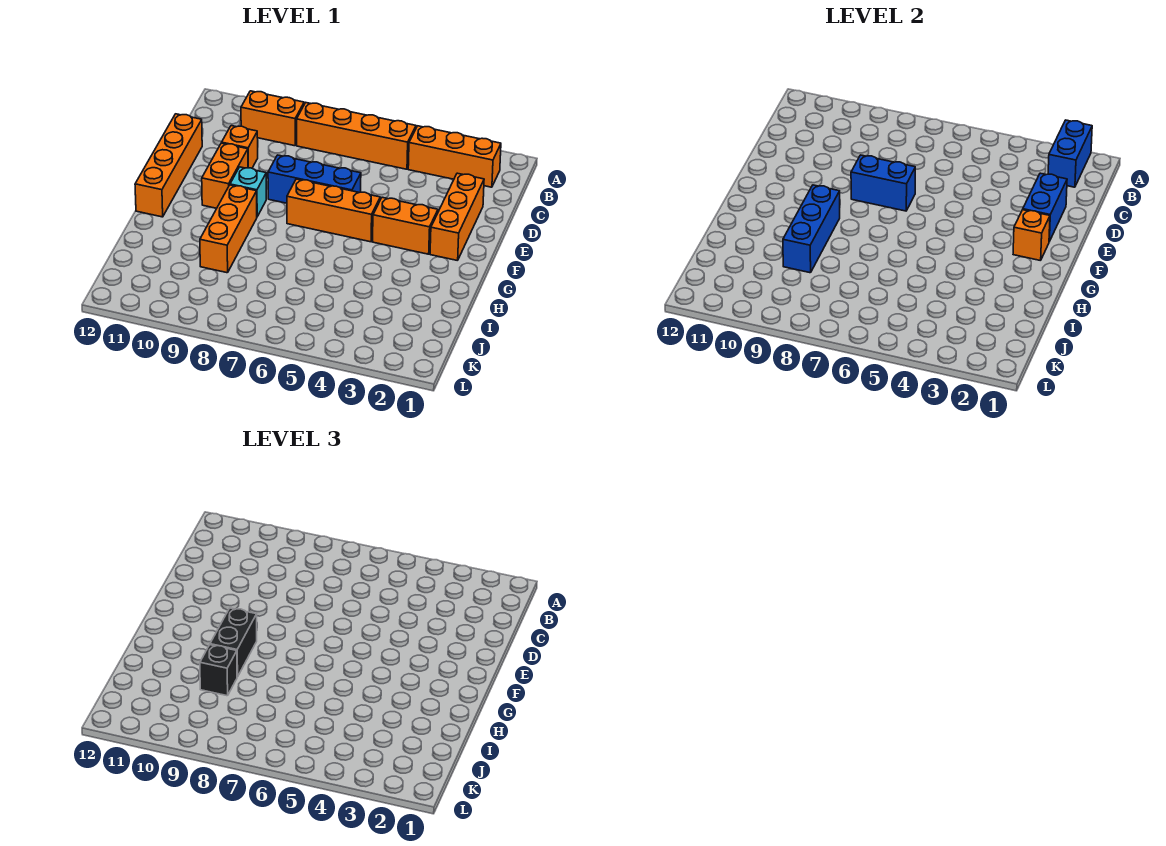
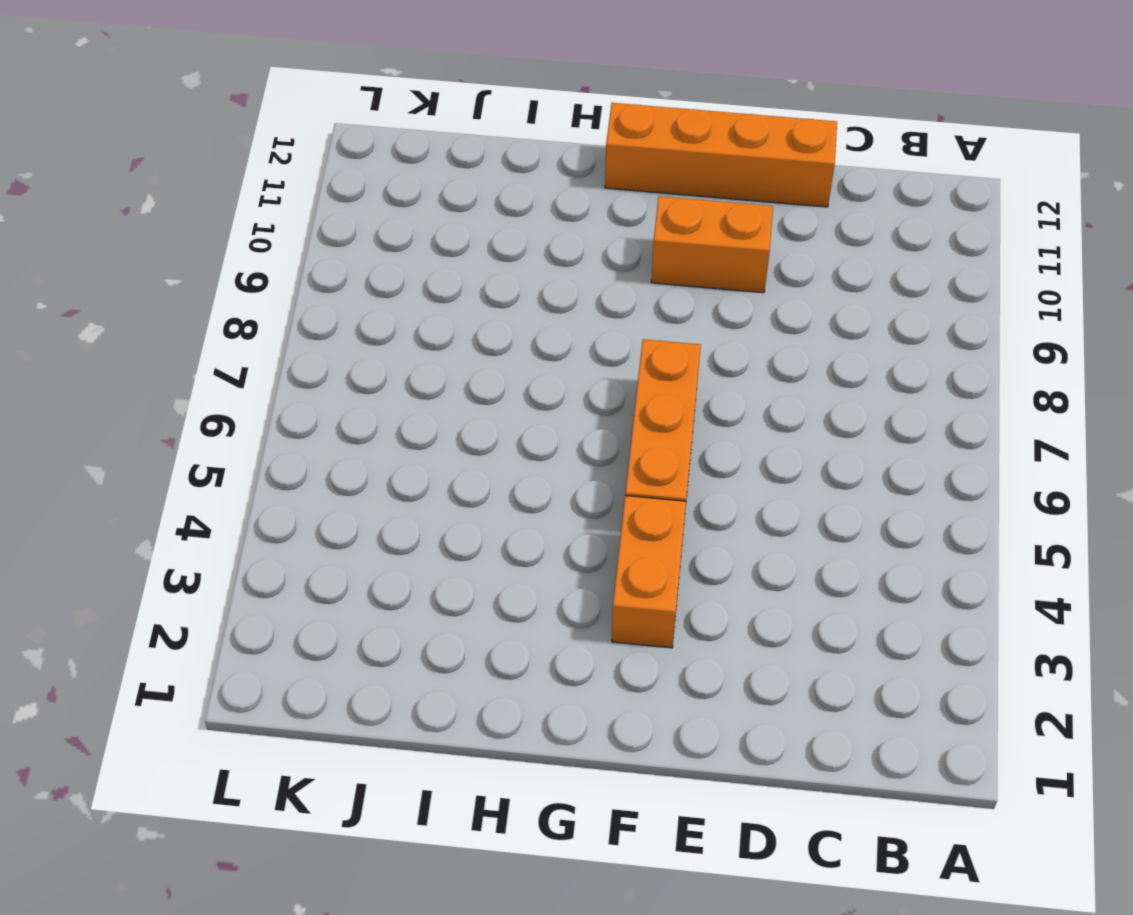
none -> orange 1x3 brick [408,126,501,187]
none -> orange 1x4 brick [297,103,416,169]
none -> orange 1x2 brick [241,91,304,146]

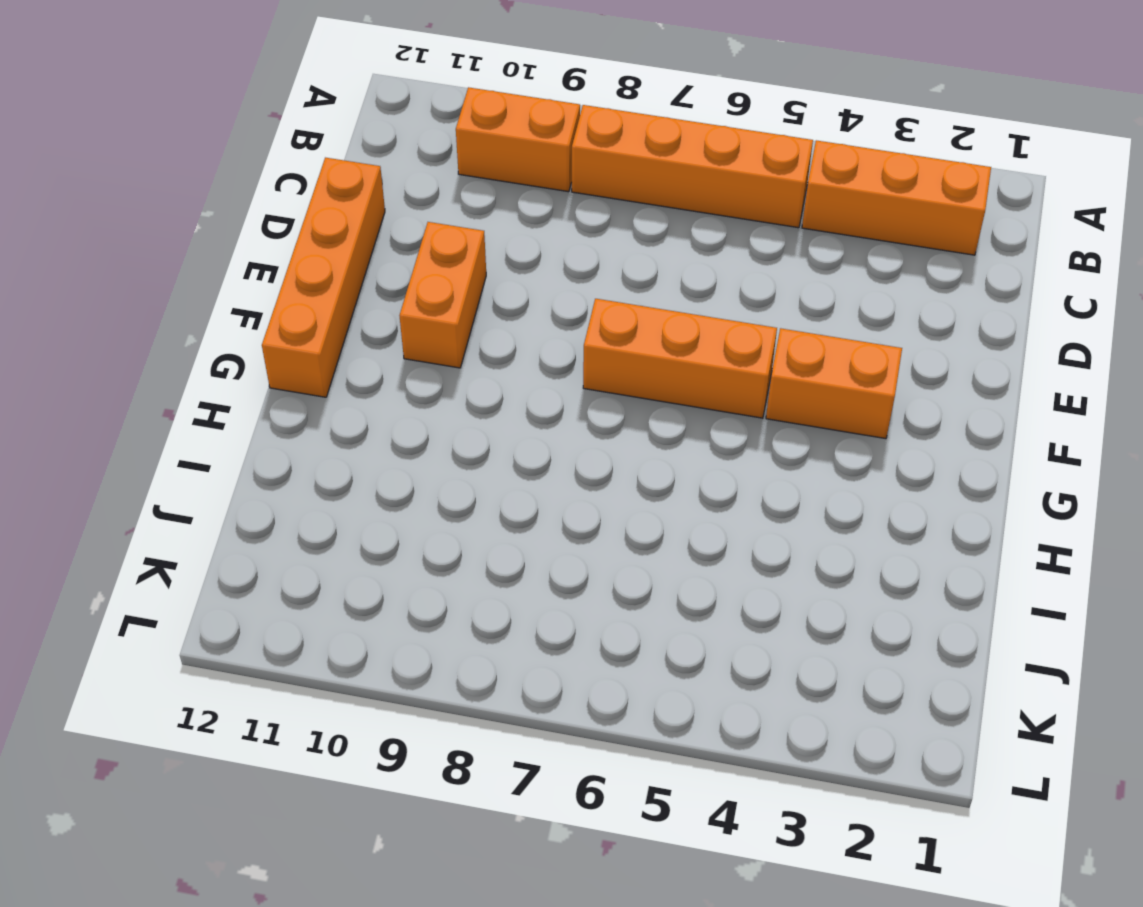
none -> orange 1x3 brick [430,173,484,261]
none -> orange 1x1 brick [222,126,258,168]
none -> blue 1x3 brick [268,155,361,203]

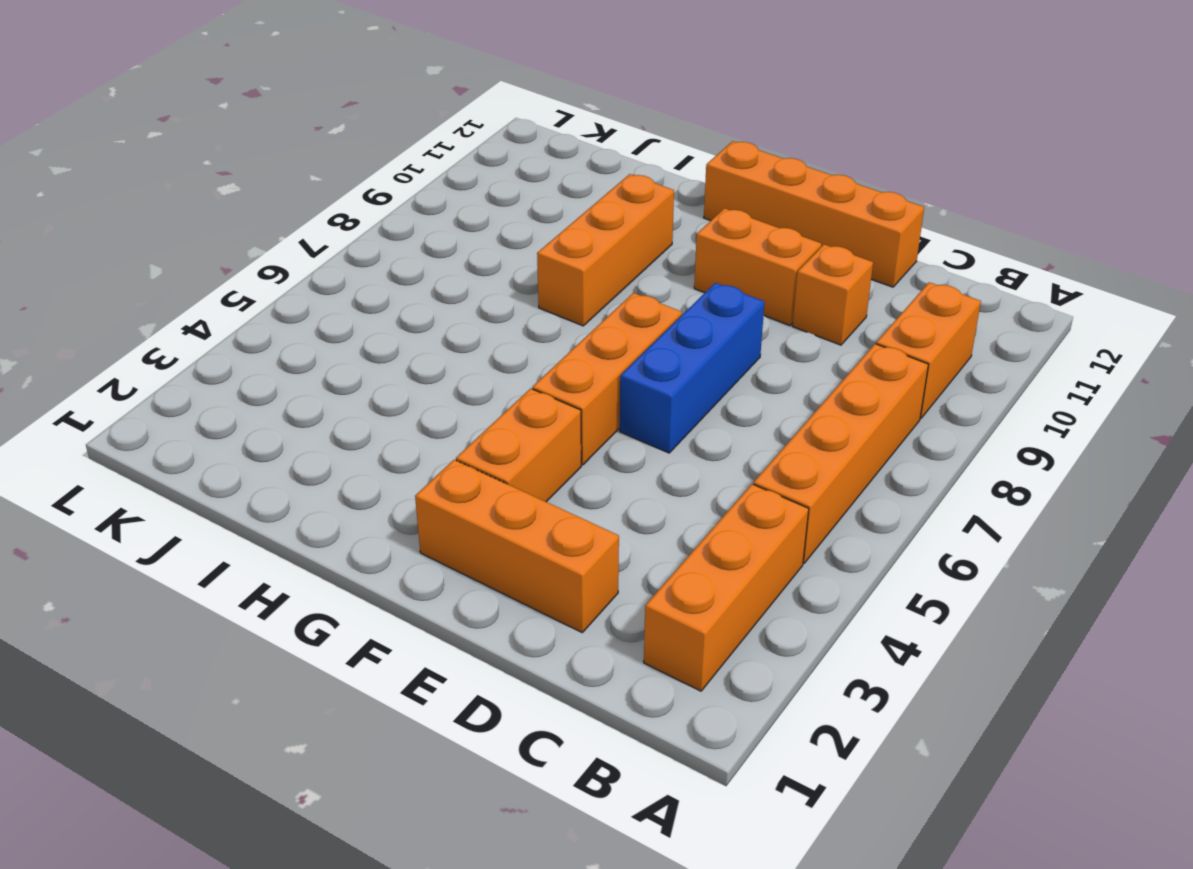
orange 1x3 brick [537,174,674,326] -> orange 1x3 brick turned to [200,185,257,273]
none -> cyan 1x1 brick [230,167,266,216]
none -> blue 1x2 brick [1048,120,1092,187]
none -> blue 1x2 brick [1023,173,1067,242]

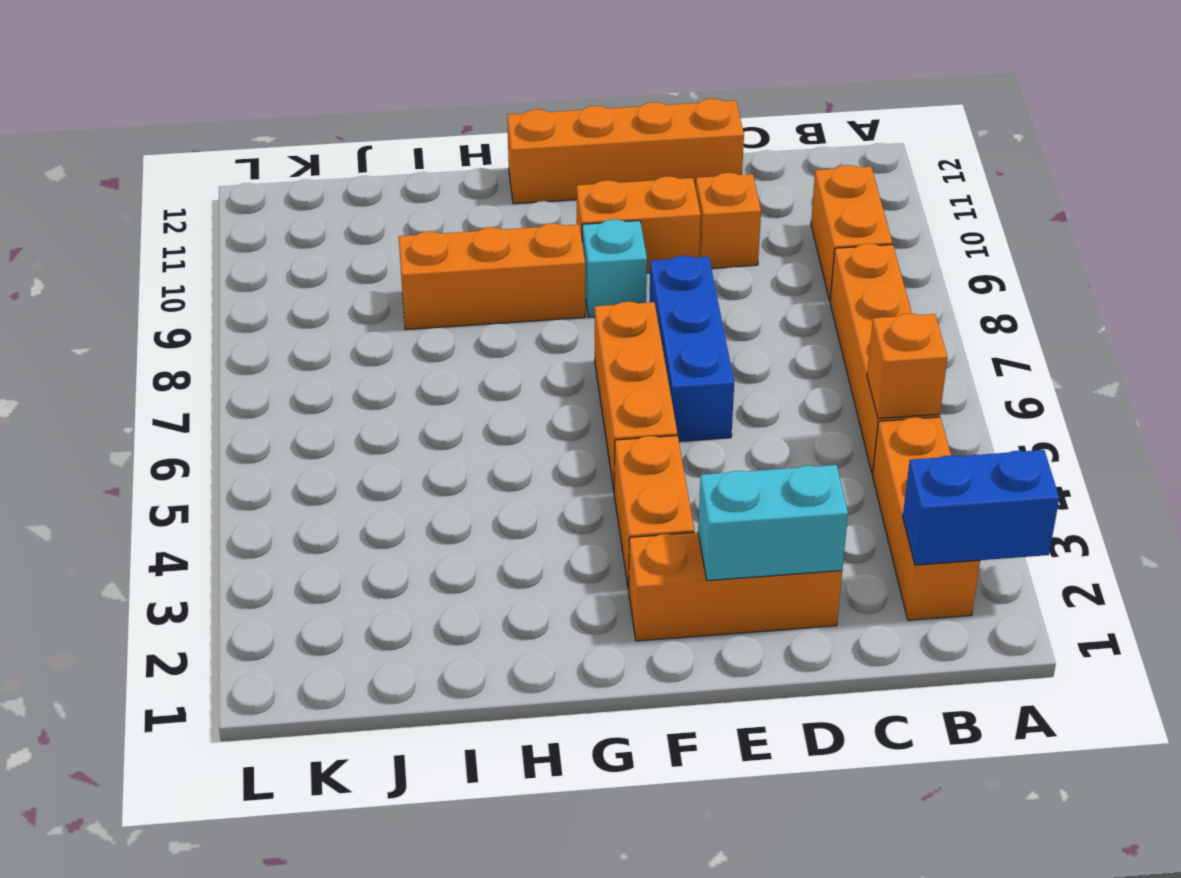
orange 1x1 brick [867,313,948,419] -> orange 1x1 brick moved to [1013,210,1050,261]
cyan 1x2 brick [698,465,848,581] -> blue 1x2 brick [1023,173,1067,242]
none -> blue 1x2 brick [851,155,915,211]
none -> blue 1x3 brick [783,185,840,273]
none -> black 1x2 brick [210,608,257,677]

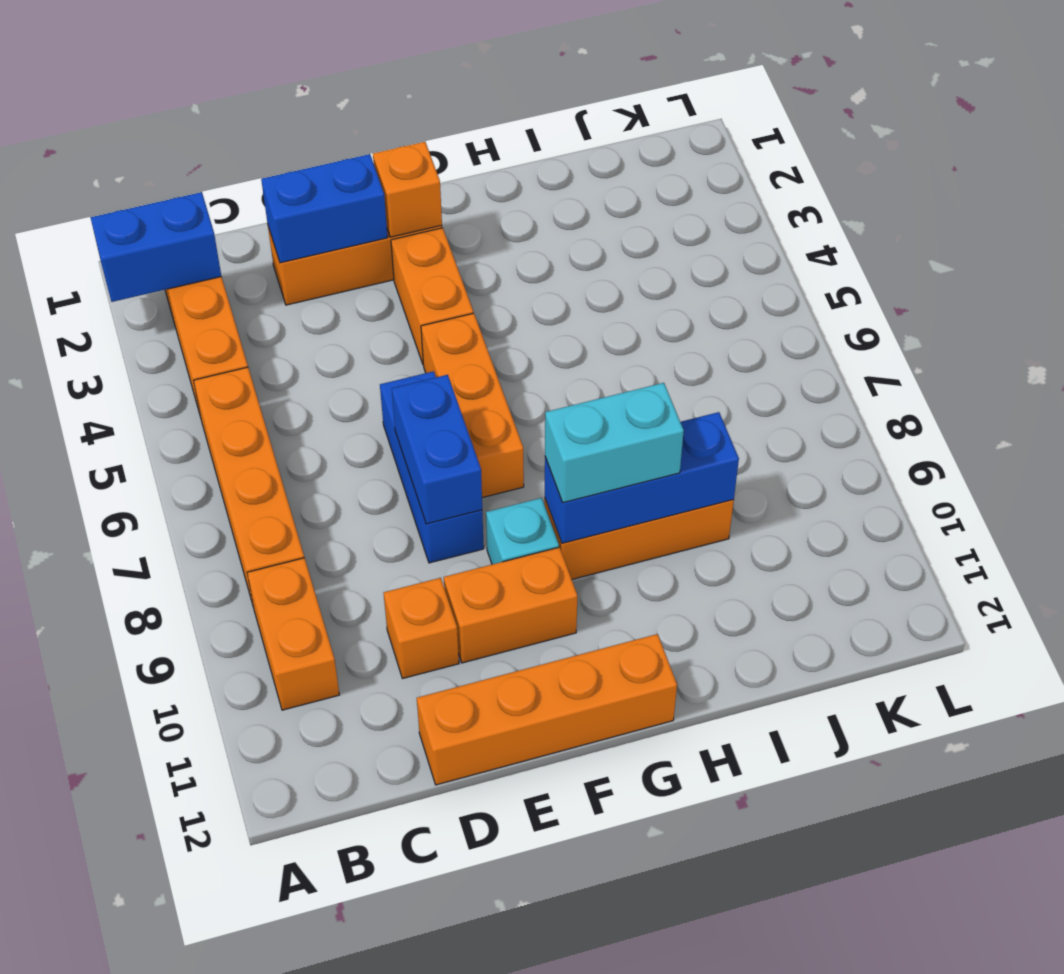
cyan 1x2 brick [545,383,684,503] -> black 1x2 brick [210,608,257,677]
none -> black 1x1 brick [200,645,237,696]

